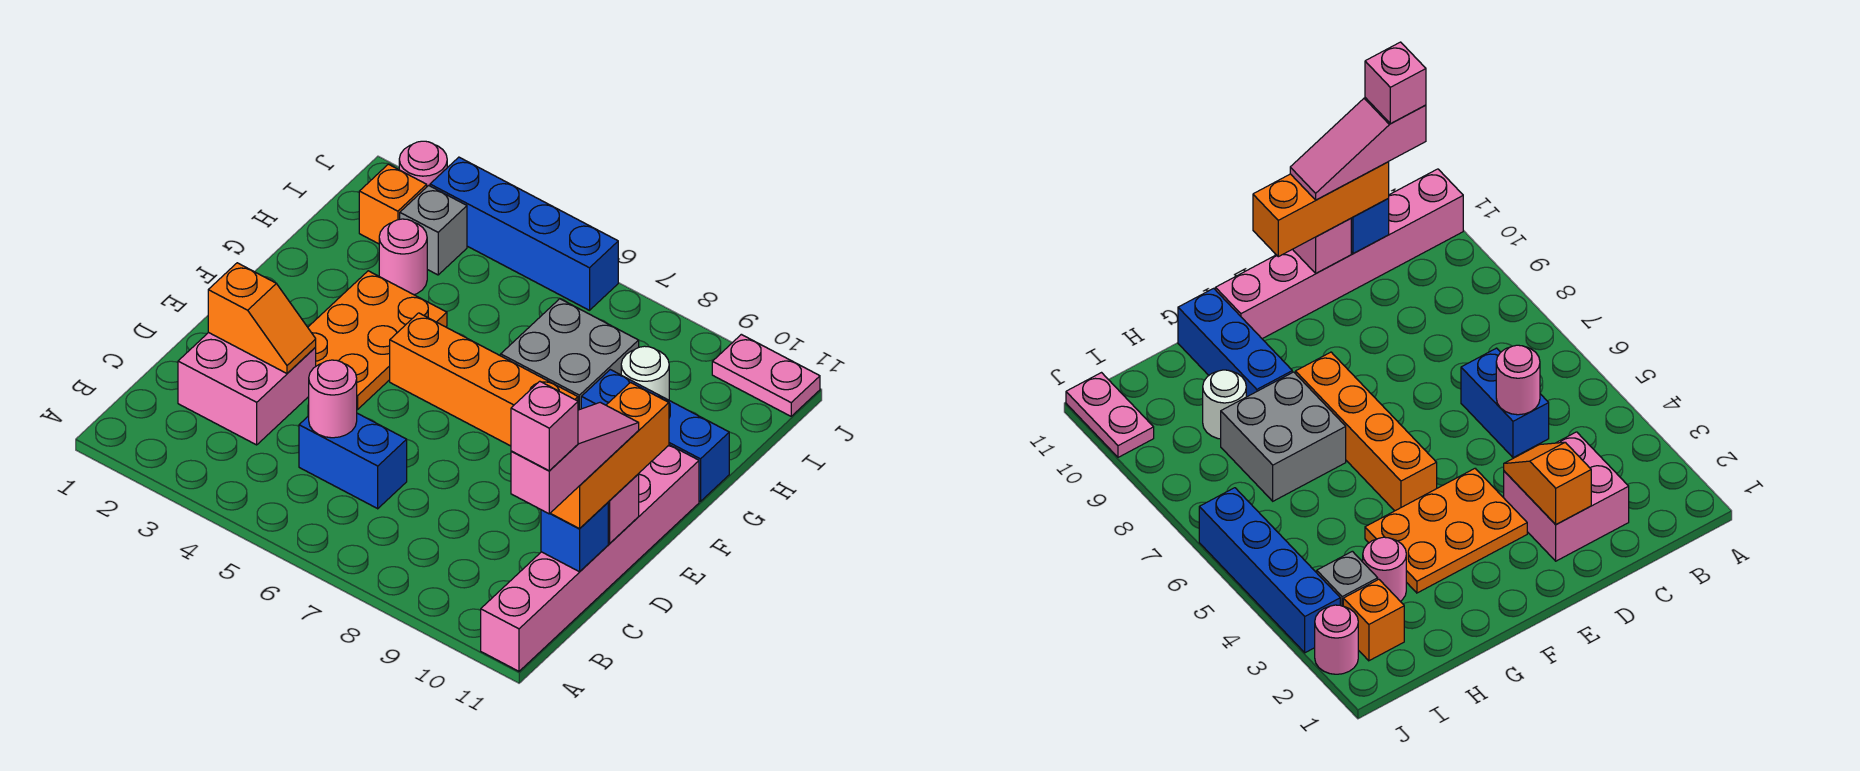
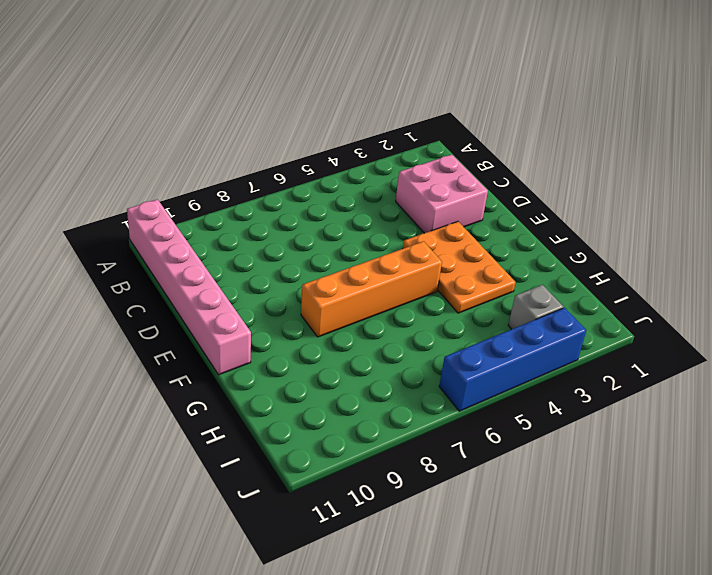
none -> blue 1x2 brick [299,413,407,509]
none -> grey 2x2 brick [501,299,639,410]
none -> blue 1x3 brick [581,370,729,501]

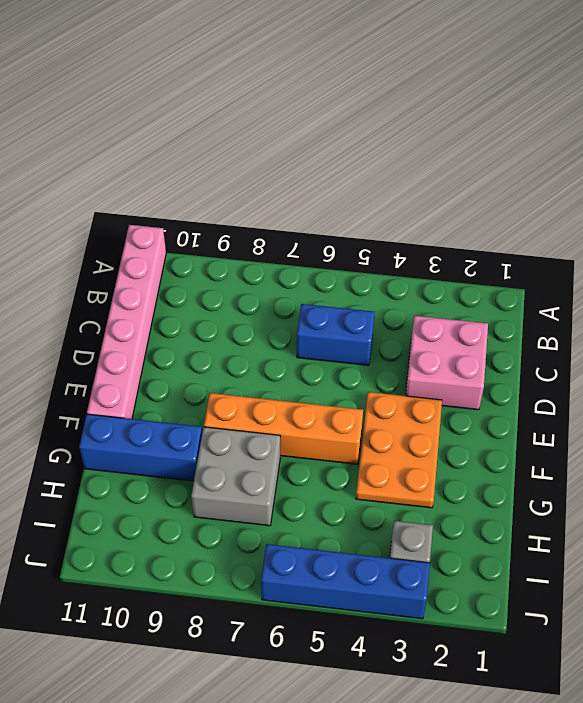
none -> pink 1x1 round brick [379,219,427,295]
none -> white 1x1 round brick [621,346,669,400]
none -> orange 1x1 brick [359,164,427,244]

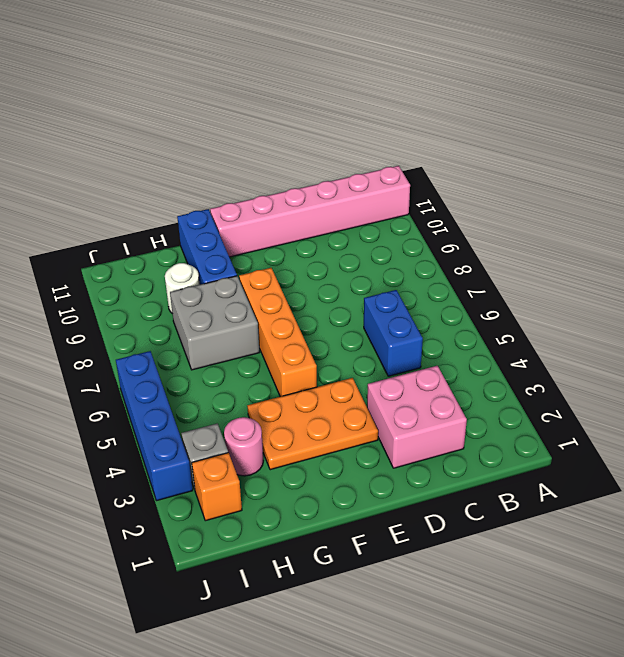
none -> pink 1x1 round brick [399,141,447,186]
none -> pink 1x2 plate [712,334,820,416]
none -> pink 1x1 round brick [309,360,357,438]

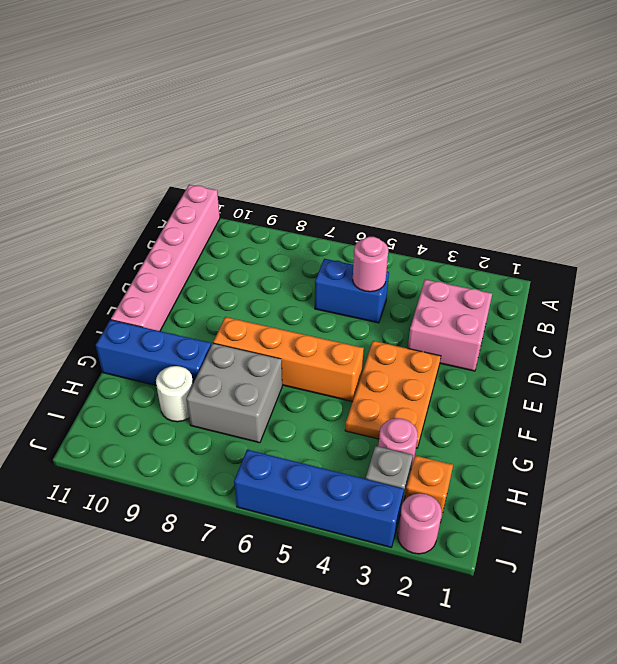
none -> pink 1x2 plate [712,334,820,416]
none -> blue 1x1 brick [541,503,608,572]
none -> orange 1x2 slope [208,263,316,373]

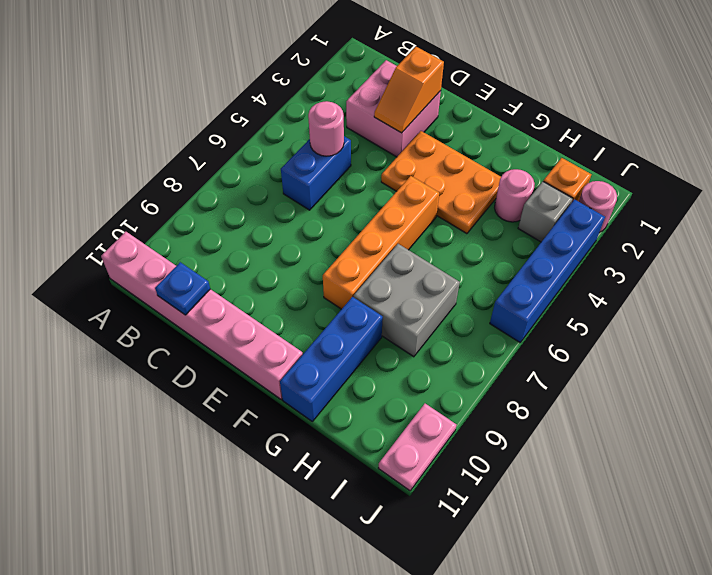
blue 1x1 plate [155,262,210,315] -> blue 1x1 brick [541,503,608,572]
none -> white 1x1 round brick [621,346,669,400]
none -> pink 1x1 brick [608,474,639,543]
none -> orange 1x3 brick [550,383,669,529]

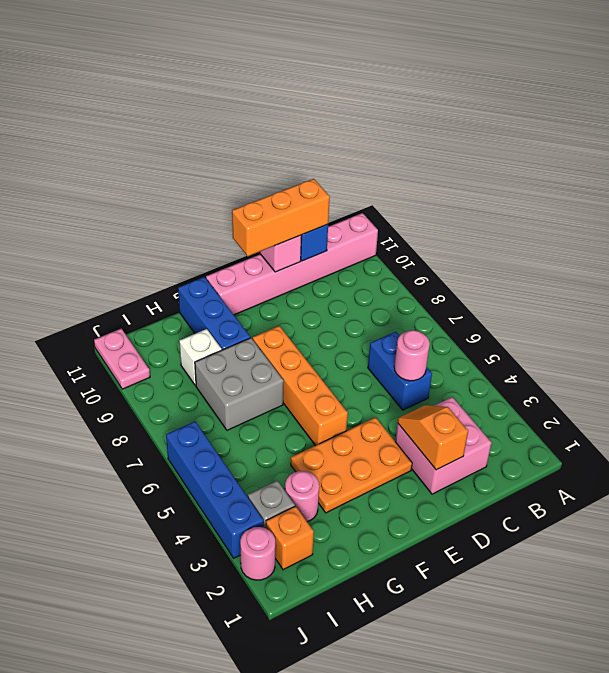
white 1x1 brick [179,329,222,386] -> white 1x1 round brick [621,346,669,400]
none -> pink 1x3 slope [511,402,639,514]
none -> pink 1x1 brick [511,381,578,471]

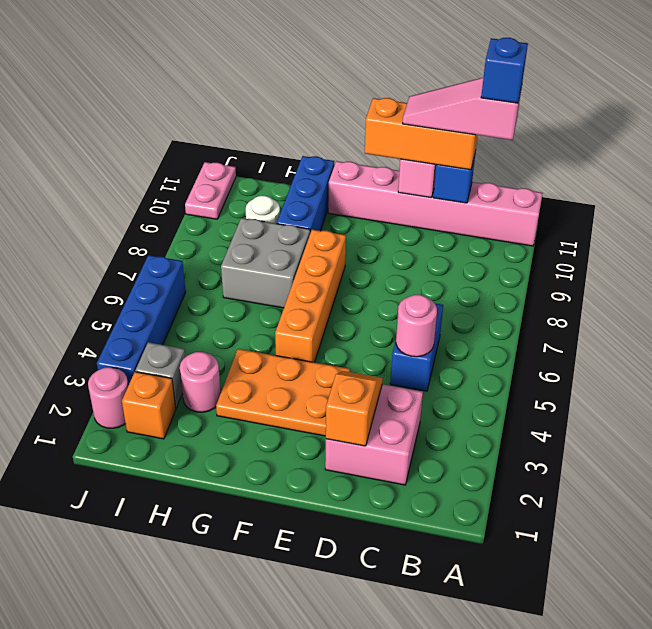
blue 1x1 brick [481,38,528,103] -> pink 1x1 brick [511,381,578,471]

